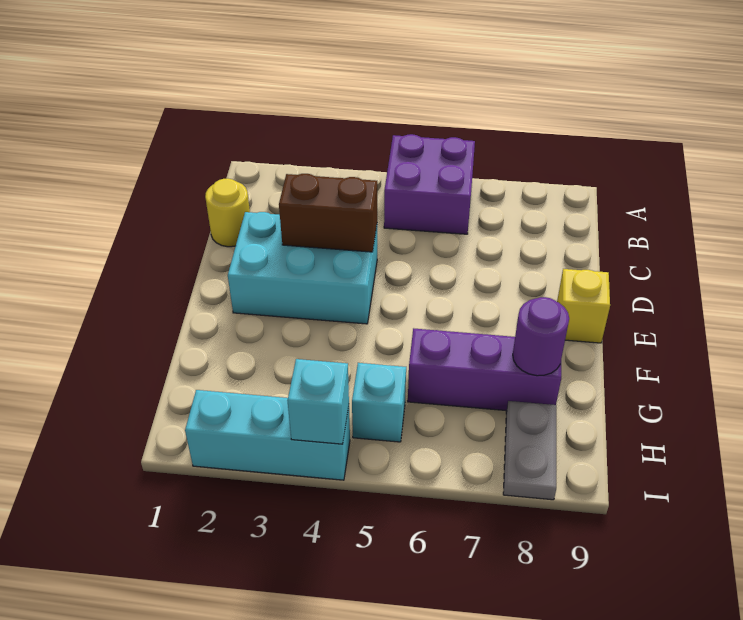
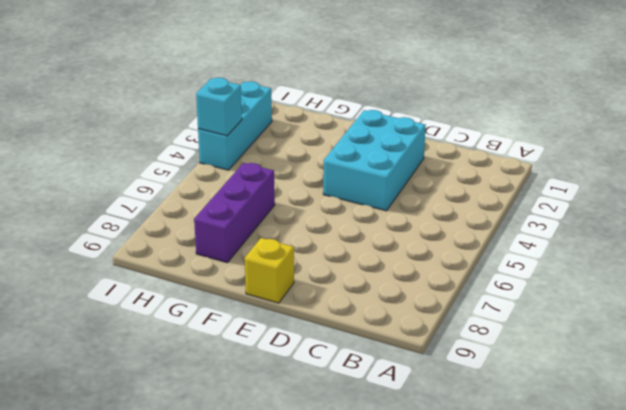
none -> purple 2x2 brick [384,134,475,234]
none -> yellow 1x1 round brick [205,178,250,247]

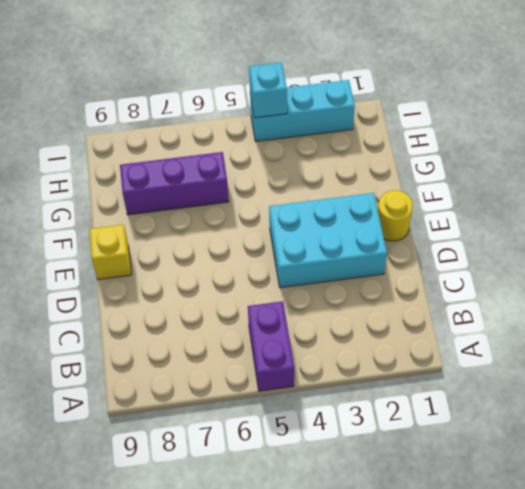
purple 1x2 brick [248,301,294,391] -> purple 2x2 brick [384,134,475,234]
yellow 1x1 round brick [378,191,413,241] -> yellow 1x1 round brick moved to [205,178,250,247]
none -> cyan 1x1 brick [352,363,406,442]
none -> grey 1x2 plate [503,401,556,500]

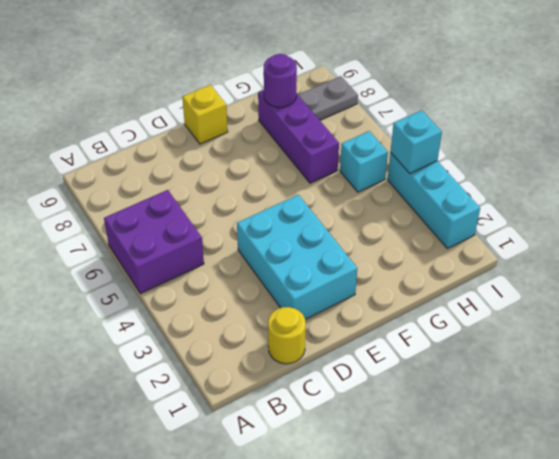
none -> brown 1x2 brick [279,174,377,252]

